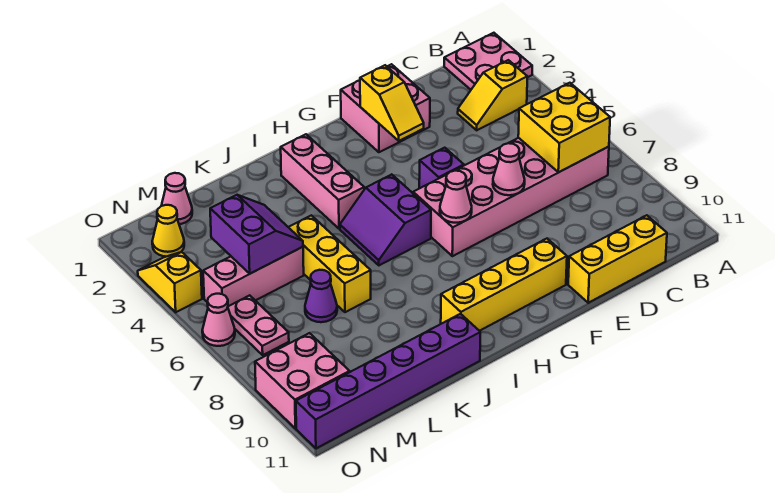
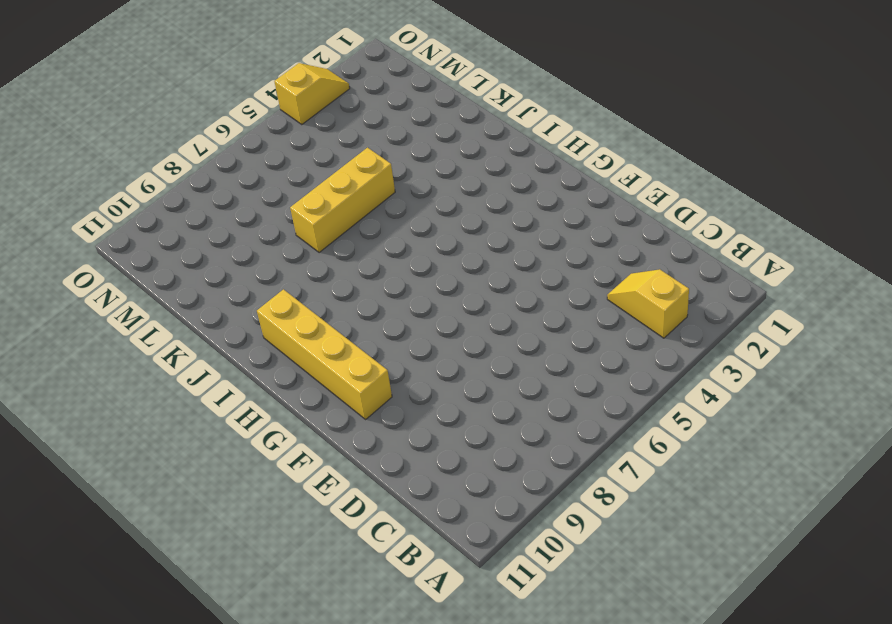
none -> pink 2x2 plate [444,33,532,90]
none -> pink 2x6 brick [413,138,609,256]
none -> yellow 1x3 brick [568,215,667,303]

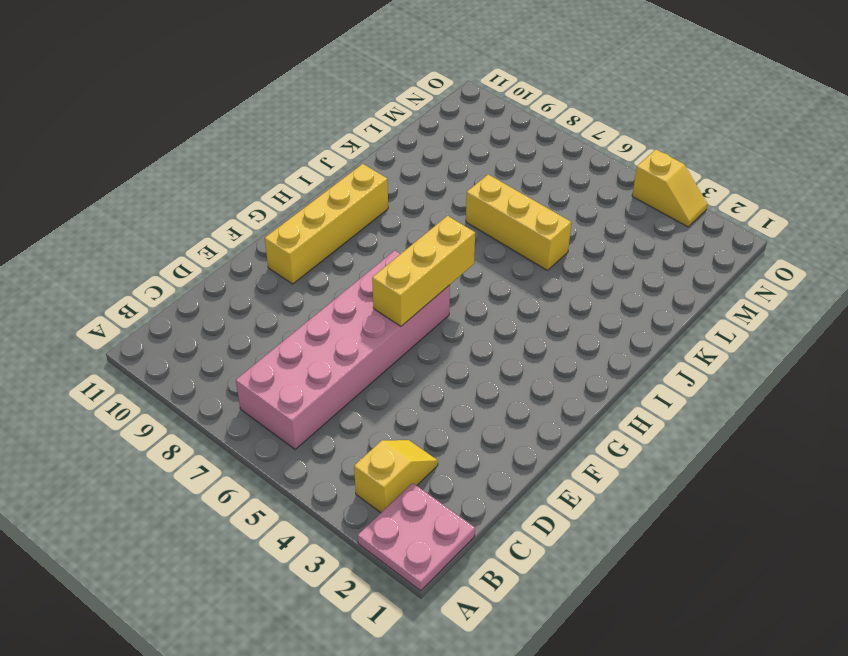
yellow 1x3 brick [372,216,475,326] -> yellow 1x3 brick moved to [568,215,667,303]
none -> pink 2x2 brick [341,64,430,152]
none -> purple 1x1 brick [419,148,464,188]
none -> purple 2x2 slope [340,174,431,265]

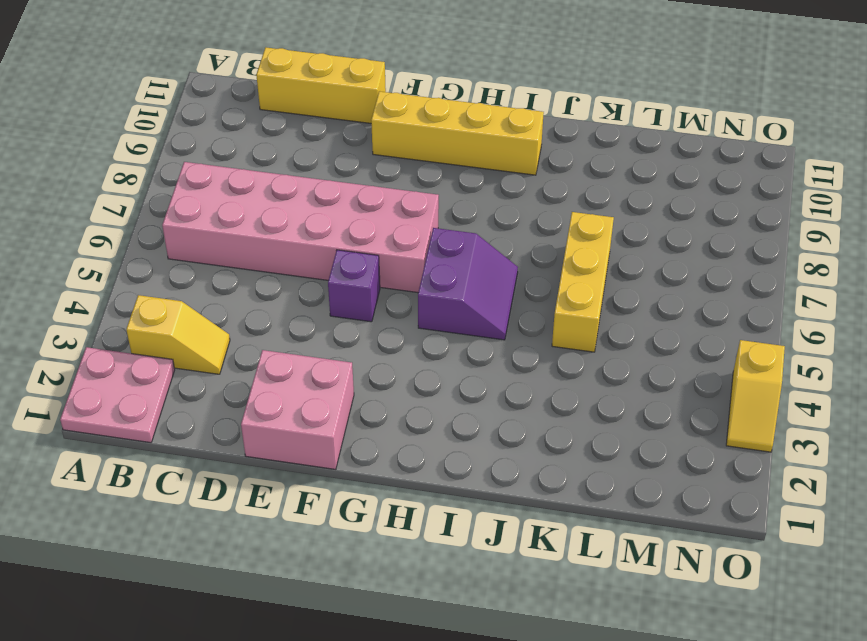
none -> pink 1x3 brick [281,134,364,229]
none -> purple 1x6 brick [296,314,480,448]
none -> pink 1x3 brick [203,247,304,306]

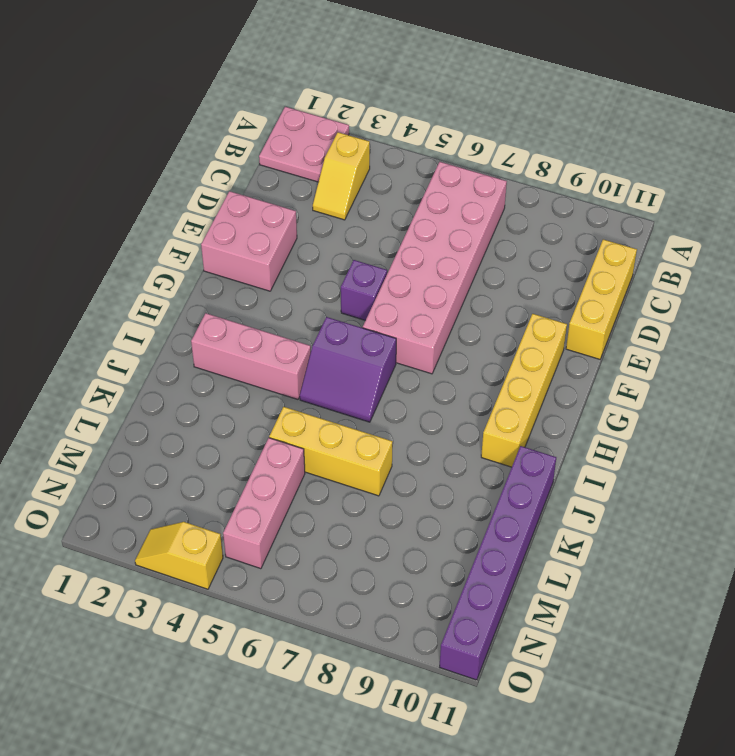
none -> purple 1x1 cone [305,270,337,322]
none -> pink 1x1 cone [161,173,192,224]
none -> yellow 1x1 cone [152,205,184,257]

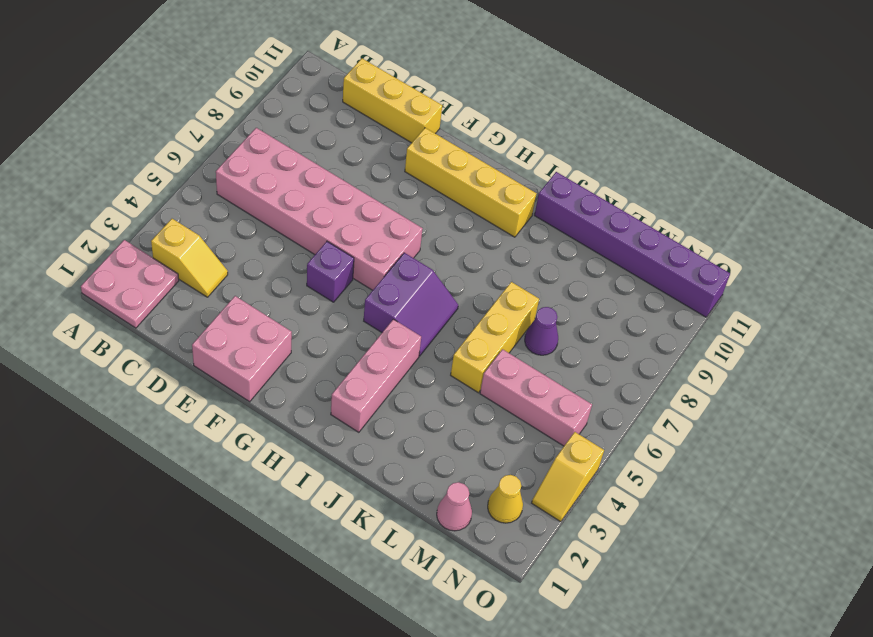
none -> pink 1x2 plate [228,295,289,355]
none -> pink 2x2 brick [255,333,350,429]
none -> pink 1x1 cone [202,294,235,346]

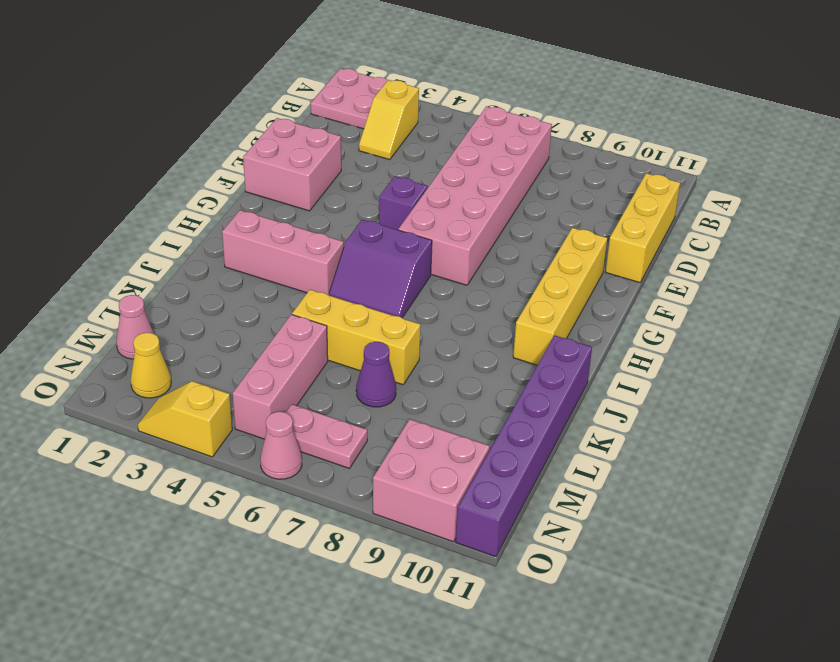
none -> yellow 2x2 brick [518,83,610,172]
none -> pink 1x1 cone [493,143,525,195]
none -> yellow 1x2 slope [360,65,424,141]

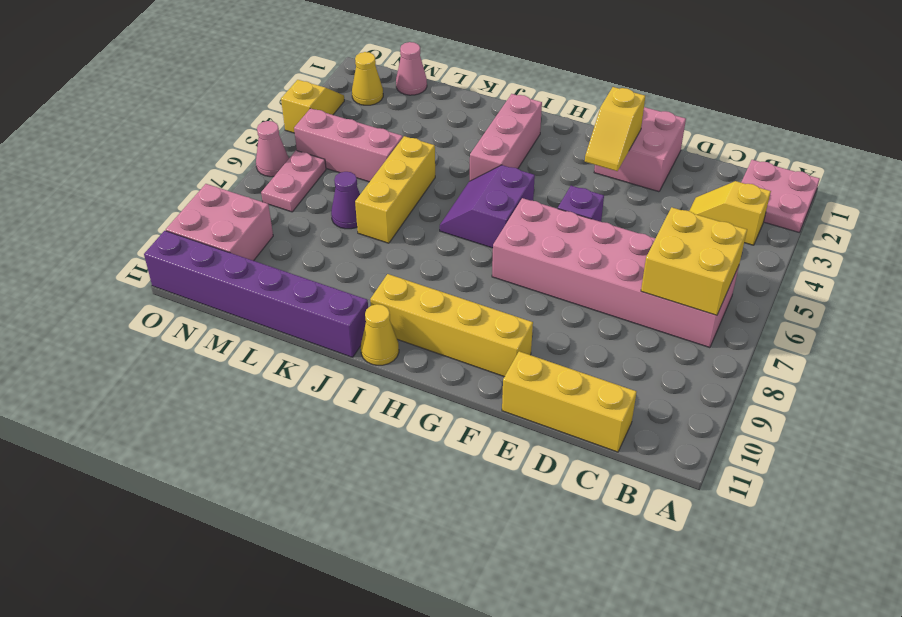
yellow 1x1 cone [361,304,399,365] -> none
none -> pink 1x1 cone [493,143,525,195]
none -> pink 1x1 cone [440,171,472,223]
none -> purple 2x2 slope [210,195,303,274]

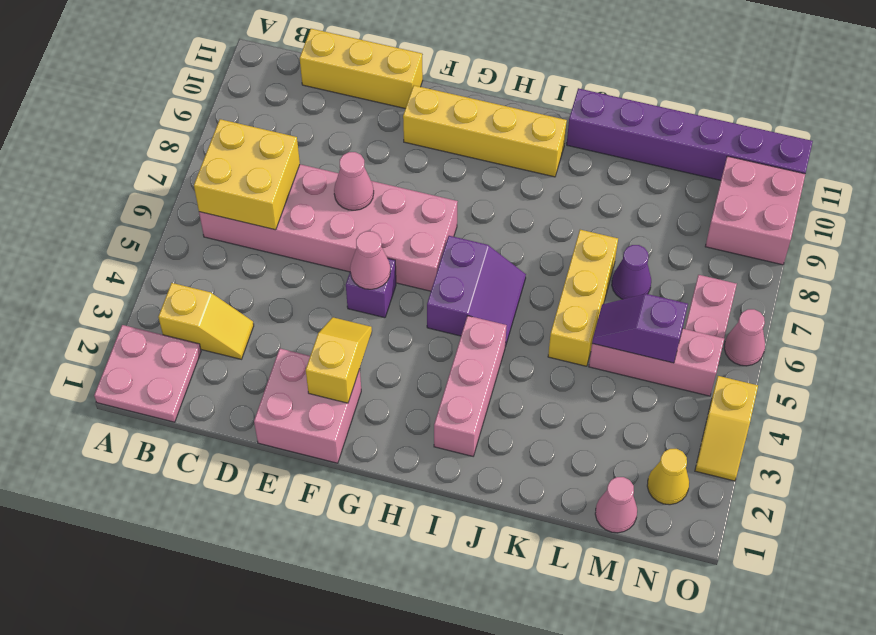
pink 1x1 cone [350,231,391,289] -> pink 1x1 cone moved to [440,171,472,223]
purple 1x2 slope [592,294,688,363] -> purple 2x2 slope [210,195,303,274]

